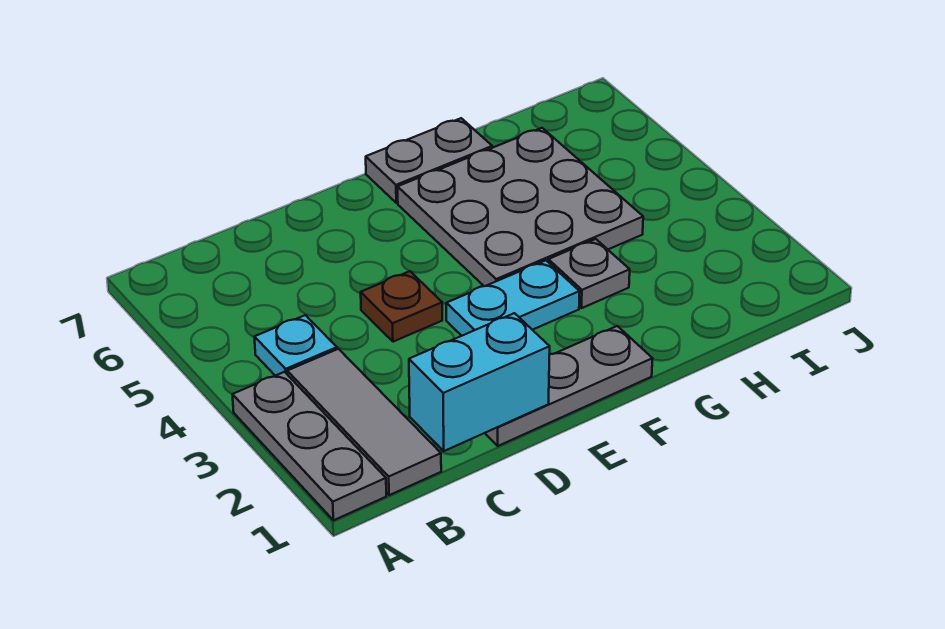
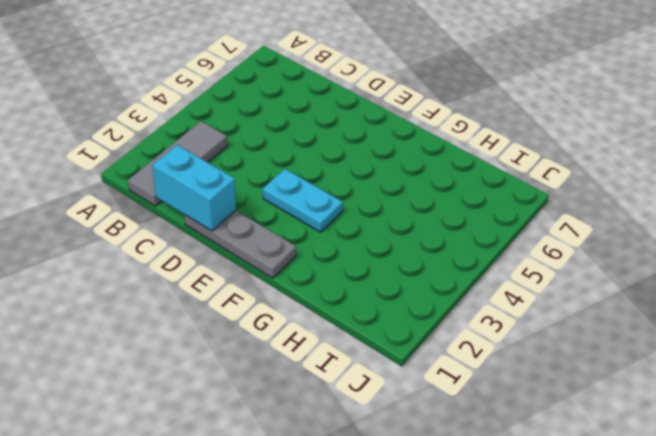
none -> grey 1x3 plate [232,372,386,520]
none -> cyan 1x1 plate [255,315,337,376]

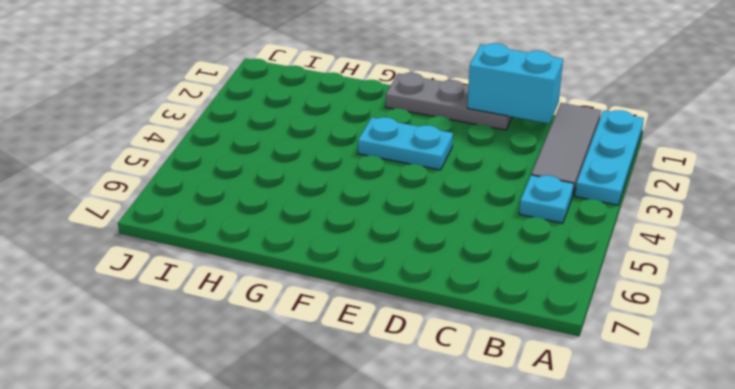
cyan 1x3 plate [575,110,644,205] -> grey 1x3 plate [232,372,386,520]
none -> brown 1x1 plate [361,271,442,342]
none -> grey 3x3 plate [398,128,643,286]

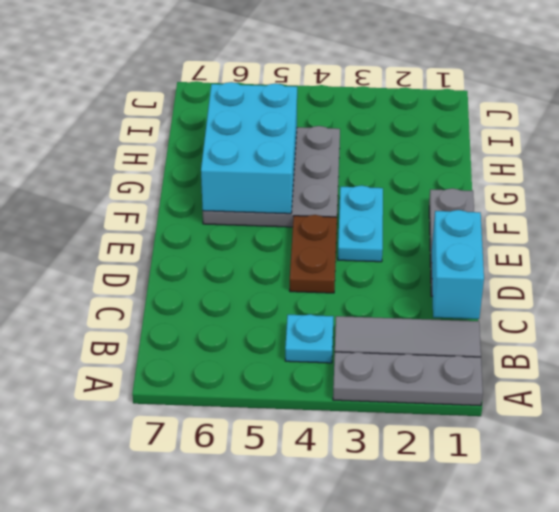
brown 1x2 plate [290,215,337,293] -> brown 1x1 plate [361,271,442,342]
cyan 2x3 brick [201,82,297,214] -> none
none -> grey 1x2 plate [366,118,492,203]
none -> grey 1x1 plate [548,239,630,308]

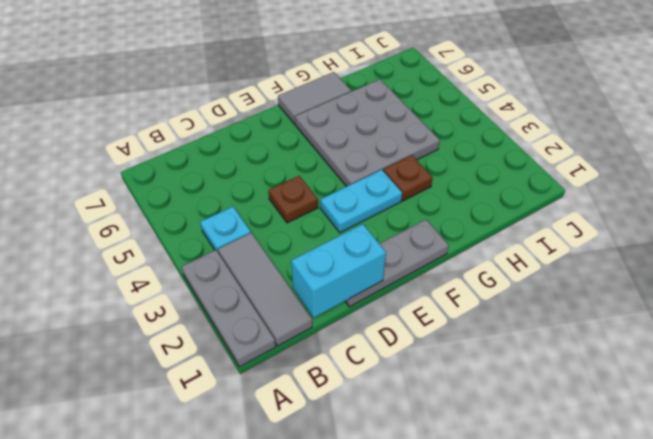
grey 1x2 tile [278,72,351,124] -> grey 1x2 plate [366,118,492,203]
brown 1x1 plate [383,155,433,201] -> grey 1x1 plate [548,239,630,308]

